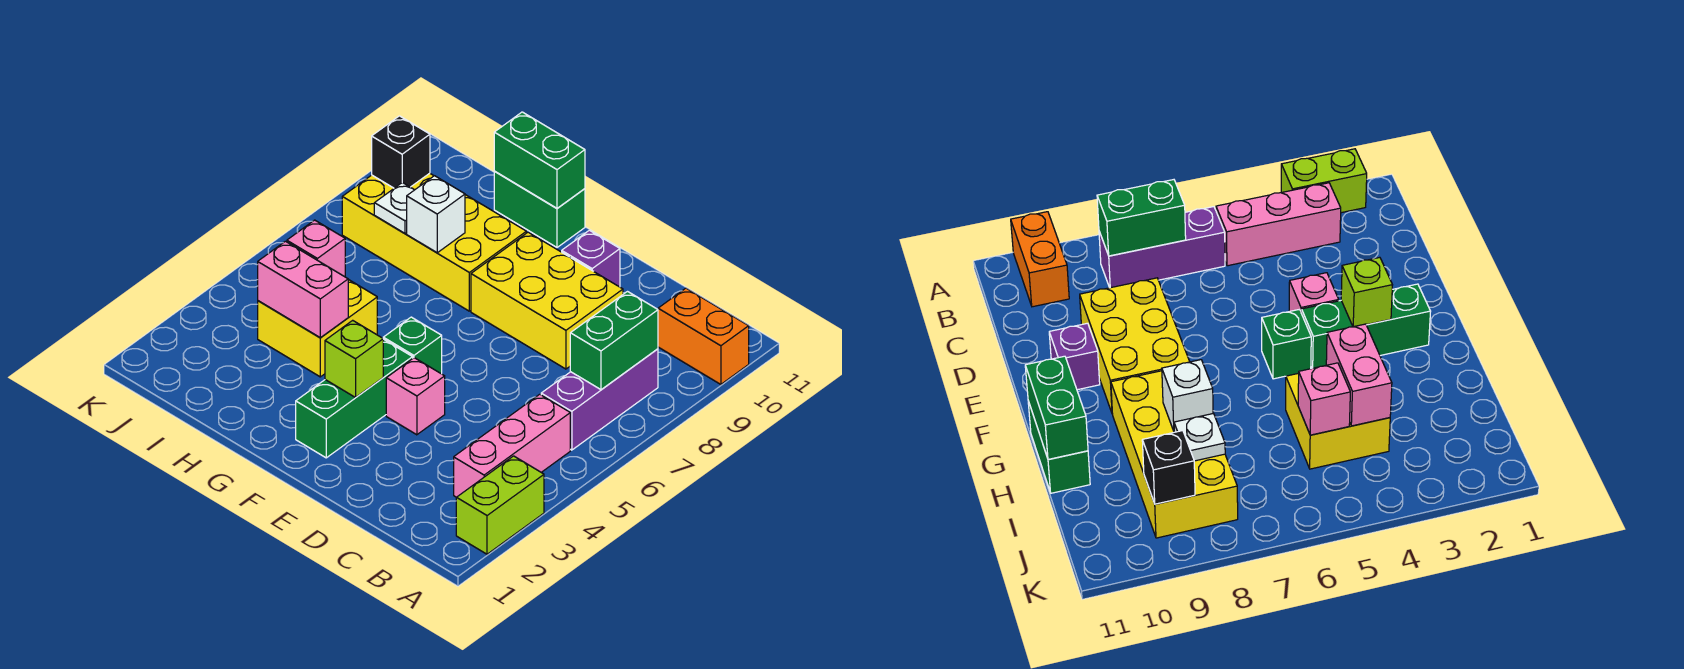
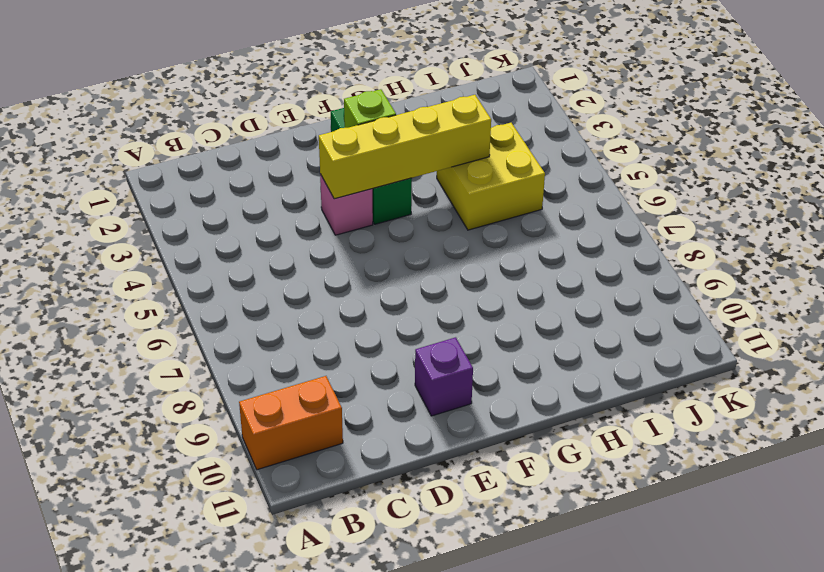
yellow 1x4 brick [319,95,491,199] -> pink 1x2 brick [258,241,348,338]
none -> lime 1x2 brick [456,456,544,554]
none -> pink 1x3 brick [454,394,570,497]
none -> purple 1x3 brick [541,349,658,450]

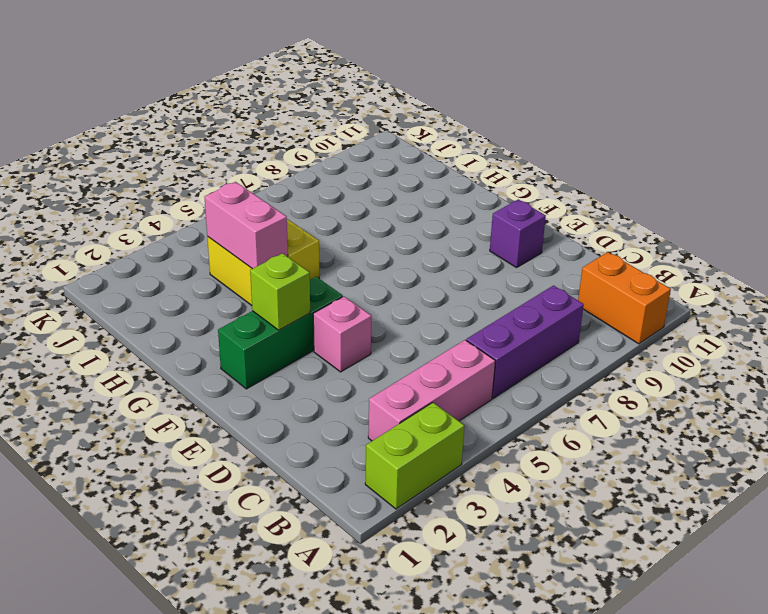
none -> yellow 2x3 brick [471,232,623,369]
none -> green 1x1 brick [383,317,442,374]
none -> yellow 2x4 brick [342,173,526,311]

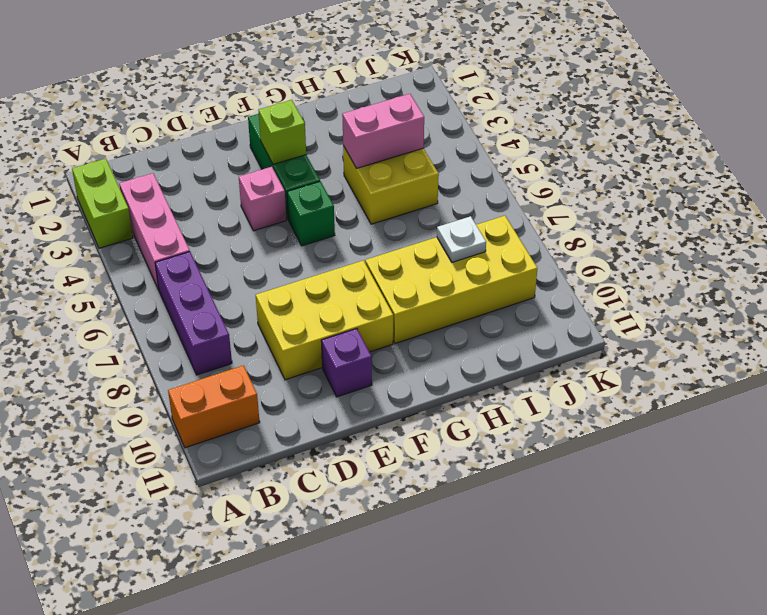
none -> green 1x2 brick [494,172,585,247]
none -> green 1x2 brick [570,292,658,390]
none -> green 1x2 brick [494,112,585,208]

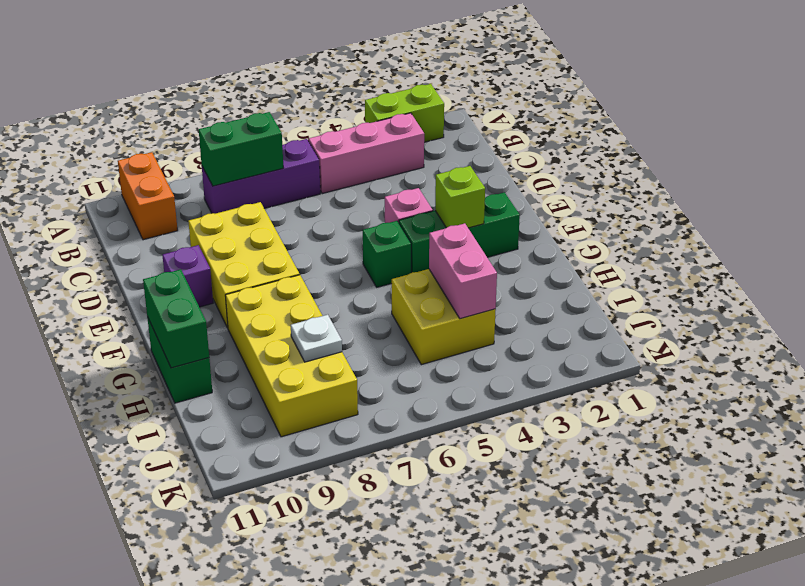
none -> white 1x1 brick [407,176,465,253]
none -> pink 1x1 brick [287,220,345,277]
none -> black 1x1 brick [372,116,430,188]

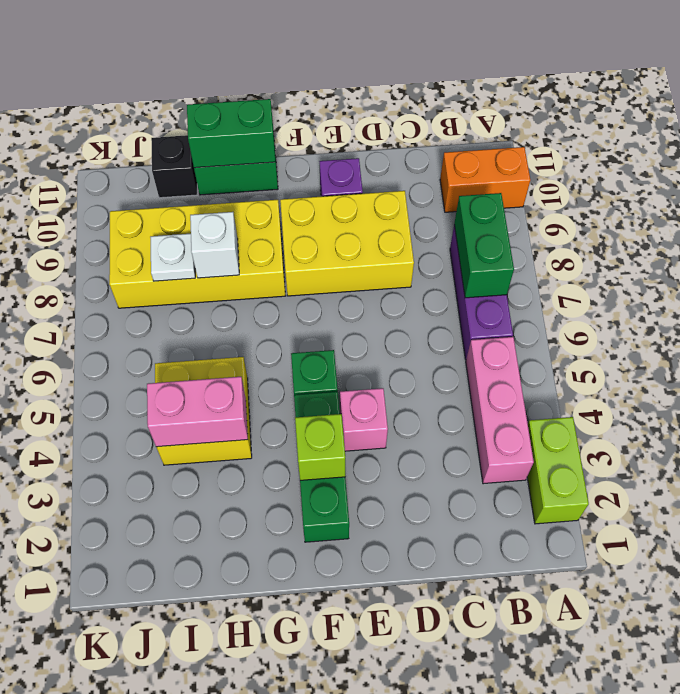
black 1x1 brick [151,135,198,198] -> black 1x1 brick moved to [372,116,430,188]
none -> pink 1x1 brick [287,220,345,277]

